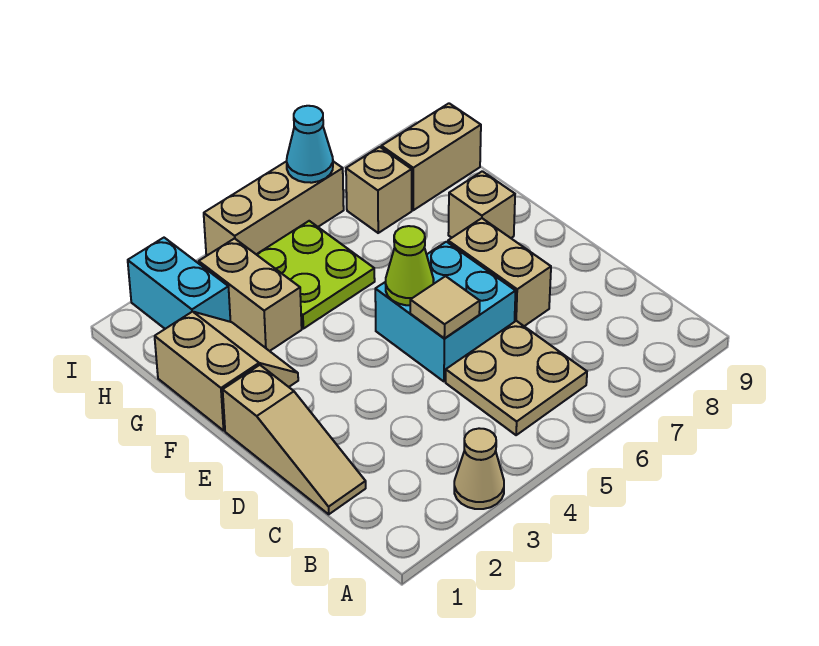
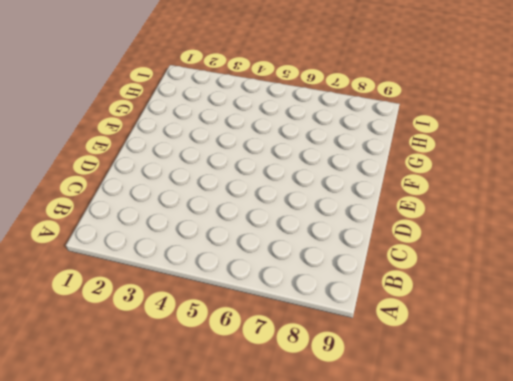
none -> tan 1x1 cone [454,428,504,509]
none -> tan 2x2 plate [446,321,587,435]
none -> tan 1x3 slope [223,365,366,514]

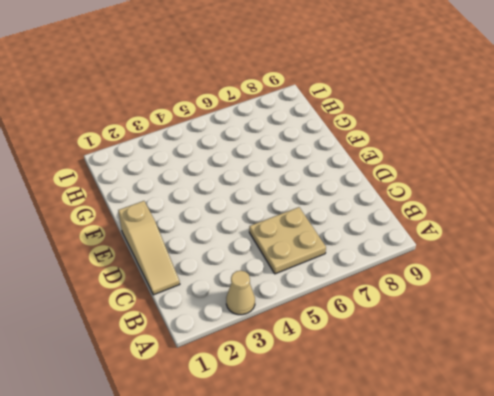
none -> cyan 2x2 brick [375,242,516,381]
none -> tan 1x2 brick [448,218,551,326]
none -> tan 2x2 slope [155,312,298,431]

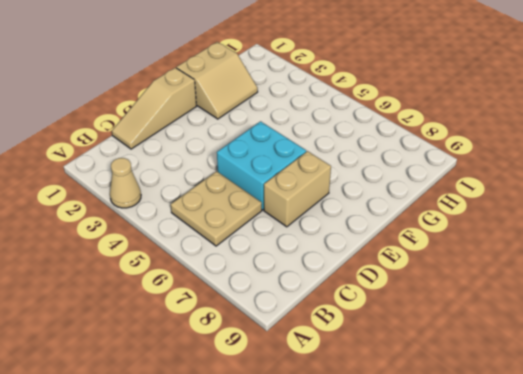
none -> tan 1x1 brick [448,171,515,238]
none -> tan 1x2 brick [199,239,302,351]
none -> lime 2x2 plate [256,221,375,329]

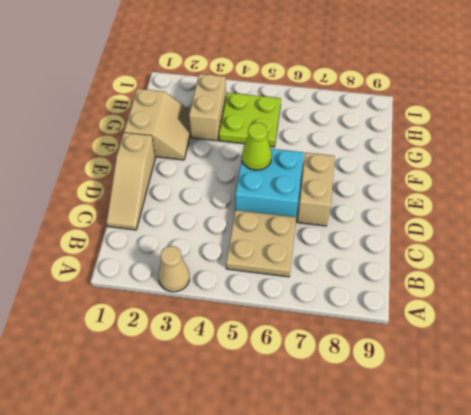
none -> tan 1x1 brick [448,171,515,238]
none -> cyan 1x2 brick [128,238,231,329]
none -> tan 1x1 brick [346,147,412,233]

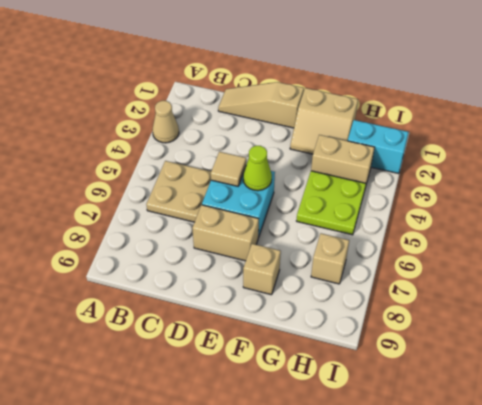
none -> tan 1x2 brick [381,103,481,210]
none -> tan 1x3 brick [204,161,344,256]
none -> cyan 1x1 cone [287,106,333,183]

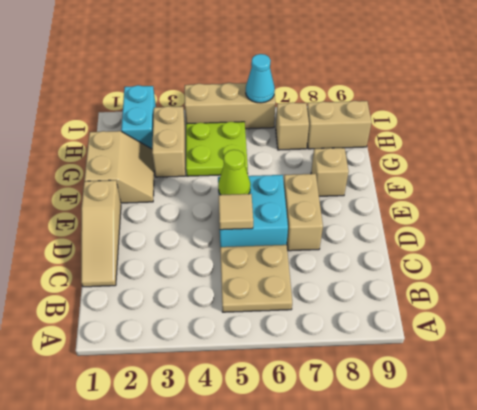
none -> tan 1x1 cone [454,428,504,509]

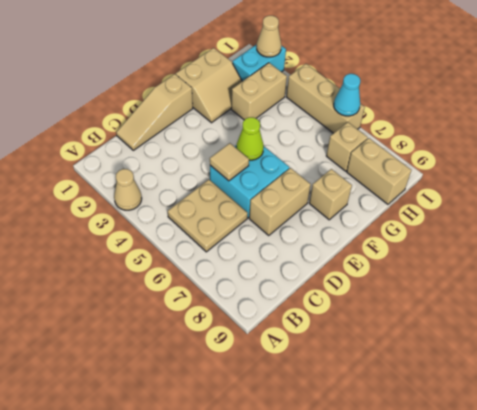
tan 1x1 cone [257,16,281,57] -> none
none -> lime 2x2 plate [256,221,375,329]

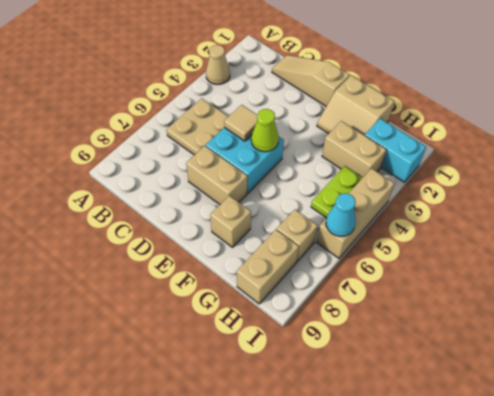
lime 1x2 plate [311,166,362,218] -> lime 2x2 plate [256,221,375,329]

